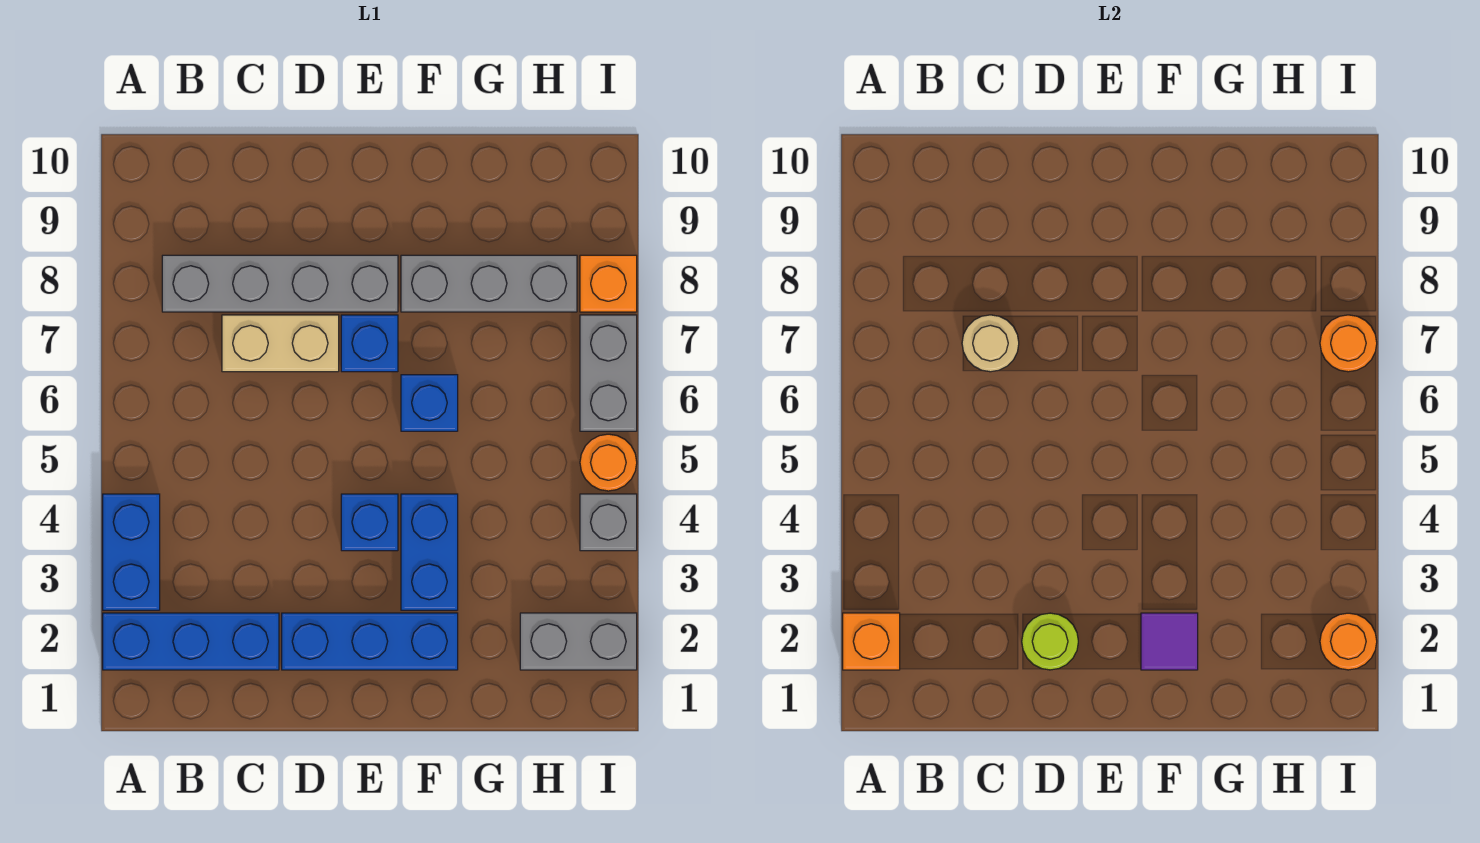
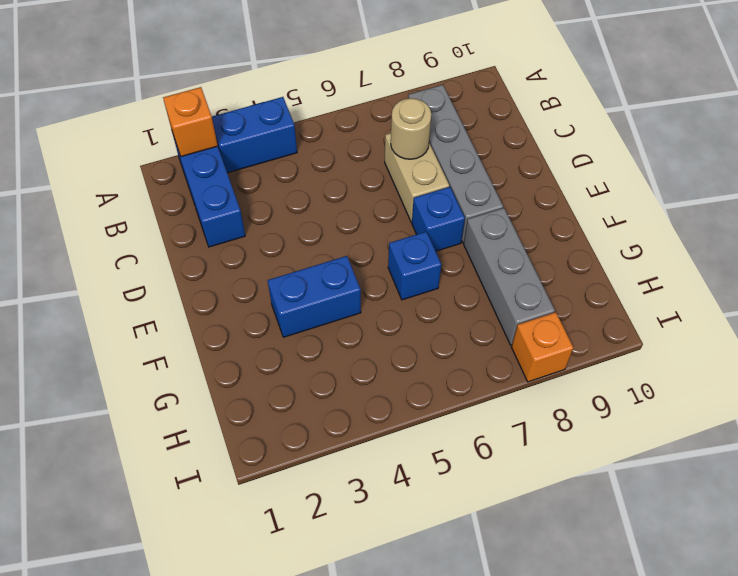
none -> blue 1x3 brick [282,613,458,670]
none -> blue 1x1 brick [341,494,398,551]
none -> grey 1x2 brick [520,613,637,670]

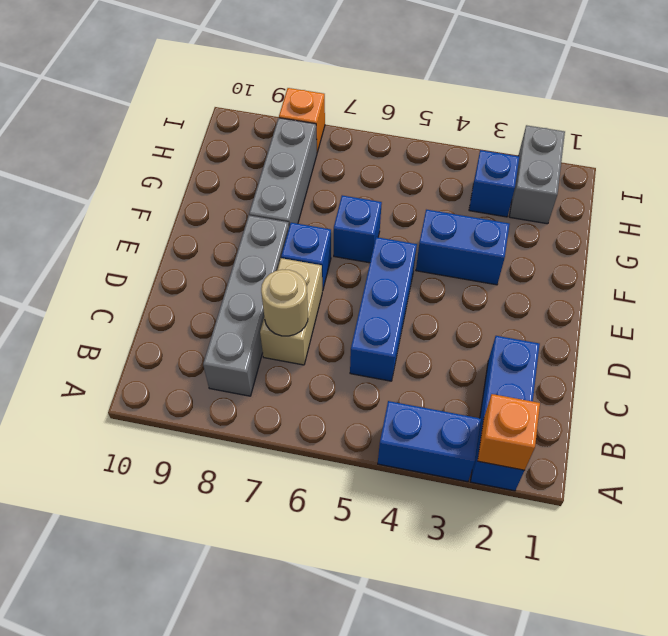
blue 1x3 brick [350,237,417,381] -> blue 1x3 brick moved to [282,613,458,670]
blue 1x1 brick [469,150,519,217] -> blue 1x1 brick moved to [341,494,398,551]
none -> grey 1x1 brick [580,494,637,551]
none -> orange 1x1 round brick [580,434,637,491]
none -> grey 1x2 brick [580,315,637,431]

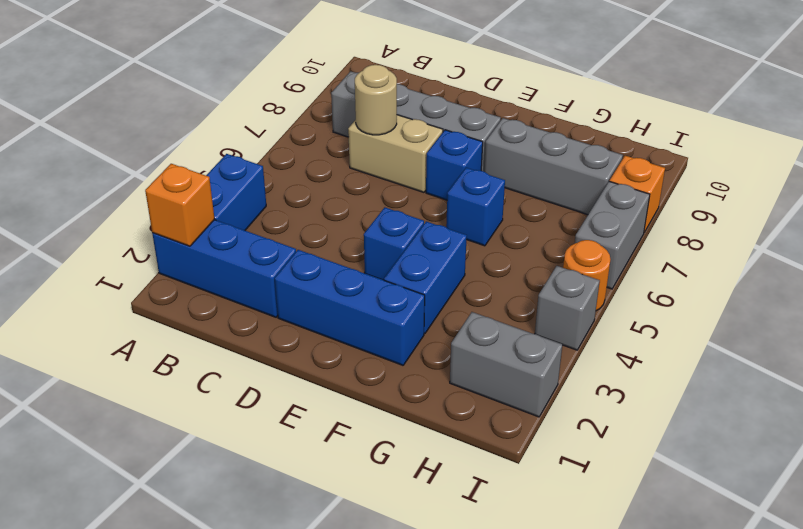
none -> lime 1x1 round brick [1022,613,1078,670]
none -> purple 1x1 tile [1141,613,1198,670]
none -> orange 1x1 round brick [1320,613,1377,670]

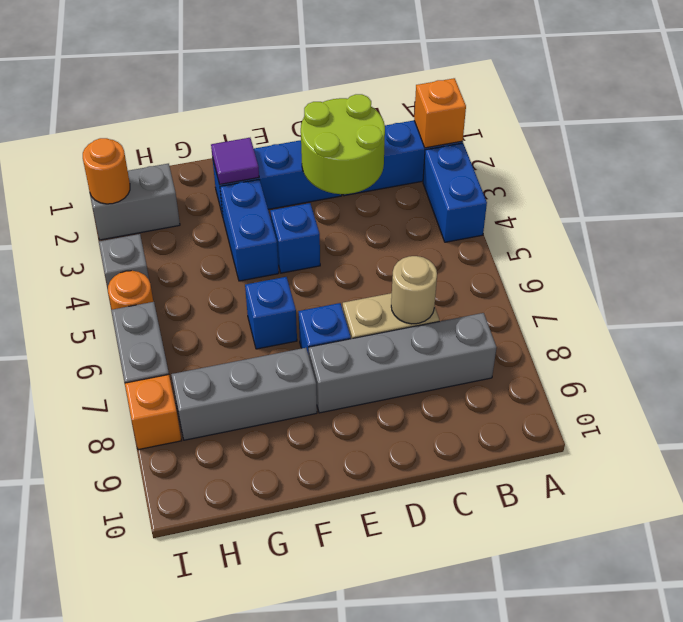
lime 2x2 round brick [301,94,385,194] -> lime 1x1 round brick [1022,613,1078,670]
none -> orange 1x1 round brick [1320,315,1377,372]

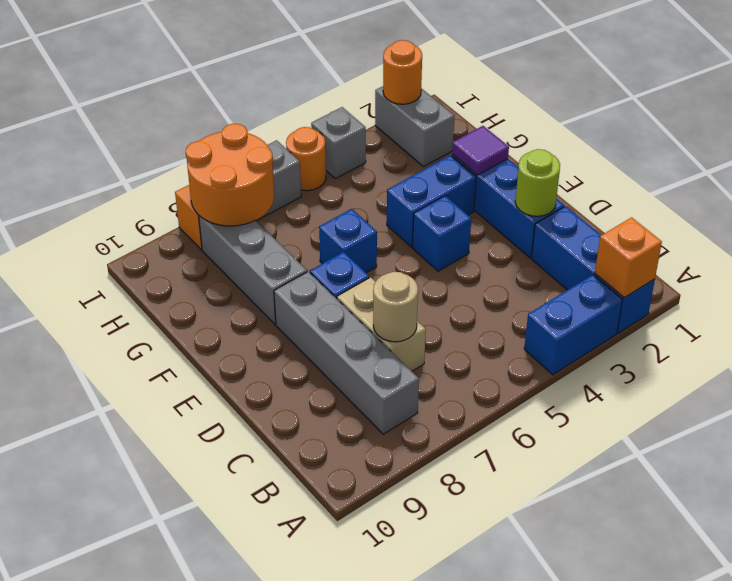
orange 2x2 round brick [186,124,274,226] -> orange 1x1 round brick [1320,315,1377,372]

